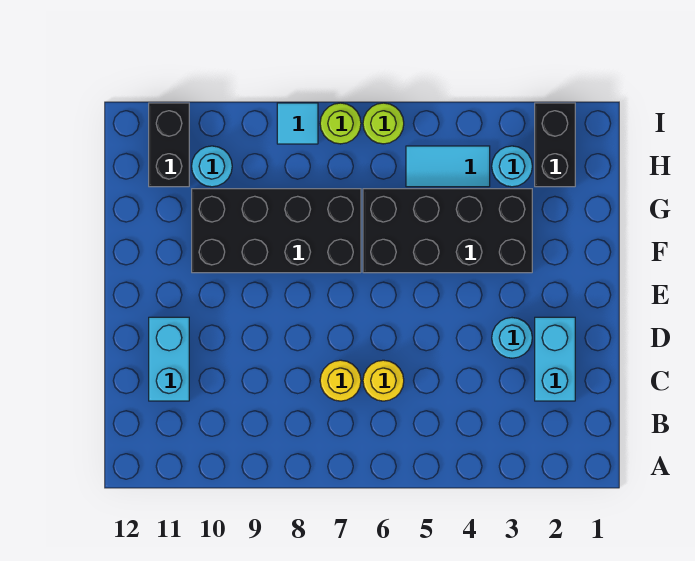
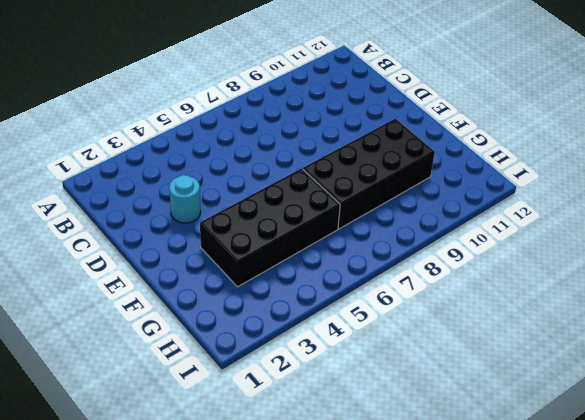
none -> cyan 1x2 brick [535,317,575,401]
none -> yellow 1x1 round brick [363,360,404,401]
none -> yellow 1x1 round brick [320,360,361,401]

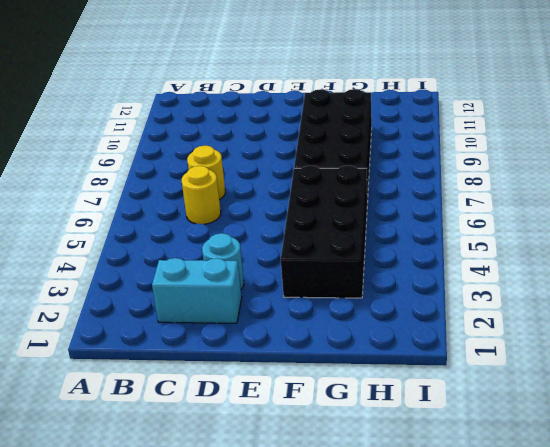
none -> cyan 1x2 brick [149,317,189,401]
none -> black 1x2 brick [535,103,575,187]
none -> cyan 1x1 round brick [492,146,532,187]

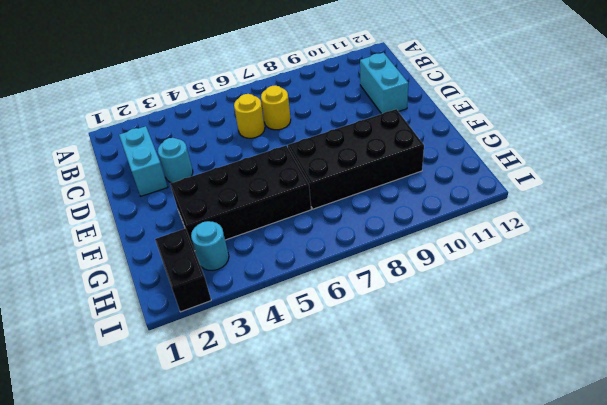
none -> cyan 1x2 tile [406,146,490,187]
none -> cyan 1x1 round brick [192,146,232,187]
none -> black 1x2 brick [149,103,189,187]

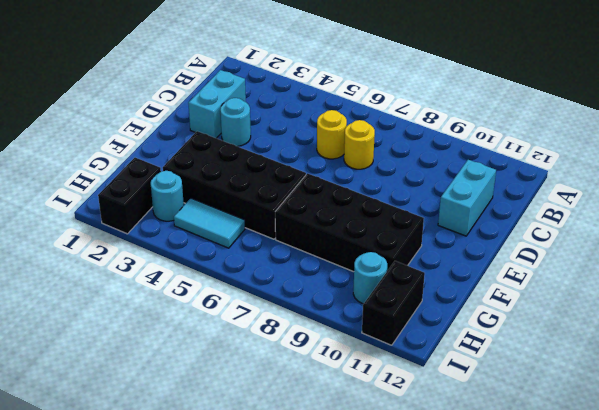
none -> lime 1x1 round brick [363,103,404,144]
none -> lime 1x1 round brick [320,103,361,144]
none -> cyan 1x1 tile [277,103,318,144]

